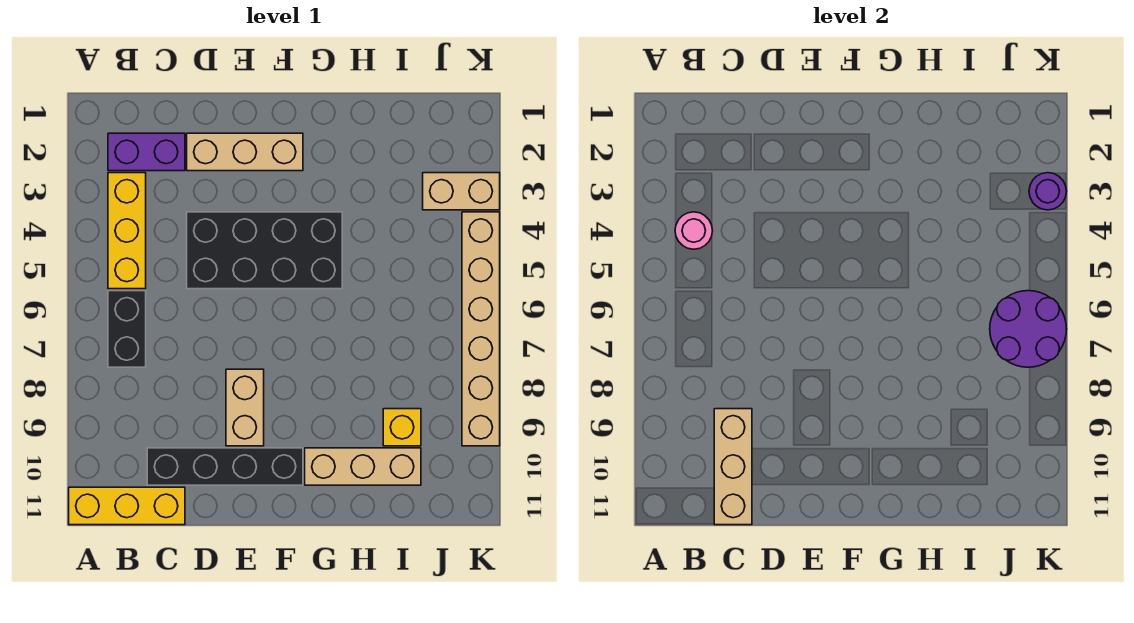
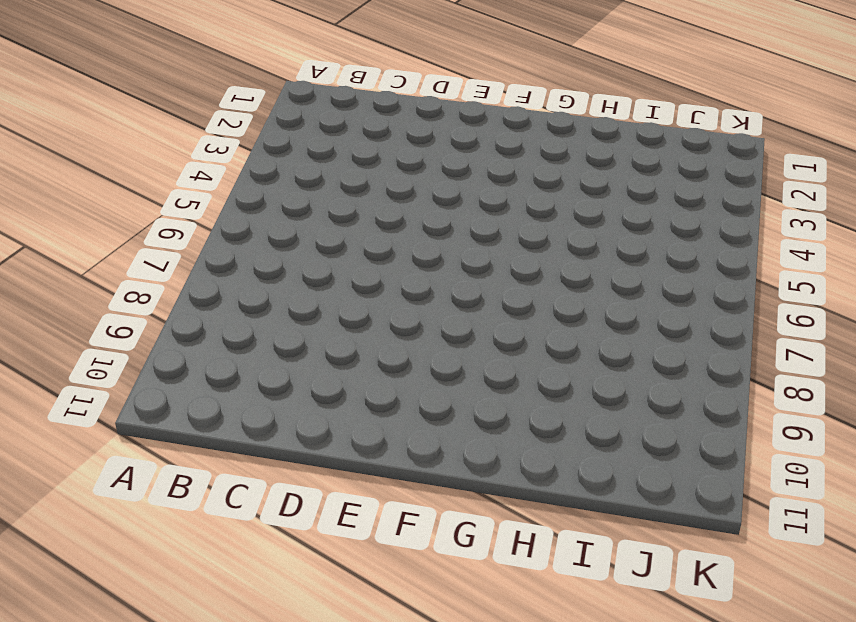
none -> yellow 1x3 brick [69,487,185,525]
none -> purple 1x2 brick [108,133,185,171]
none -> yellow 1x3 brick [108,173,146,289]

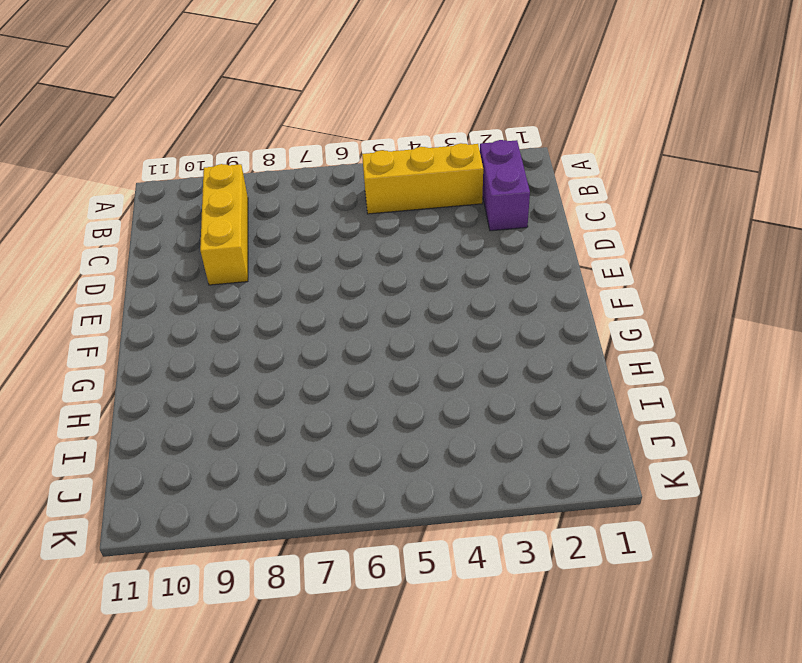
yellow 1x3 brick [200,164,248,285] -> yellow 1x3 brick moved to [69,487,185,525]
none -> black 1x2 brick [108,291,146,367]
none -> black 1x4 brick [147,448,303,485]
none -> tan 1x3 brick [187,133,303,171]

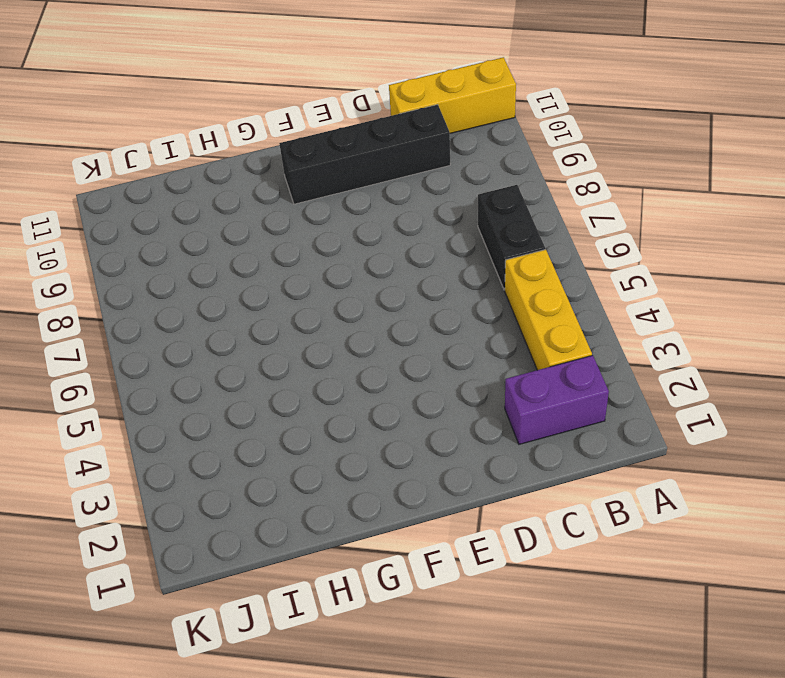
none -> tan 1x3 brick [187,133,303,171]
none -> black 2x4 brick [187,212,342,289]
none -> tan 1x2 brick [226,369,264,446]

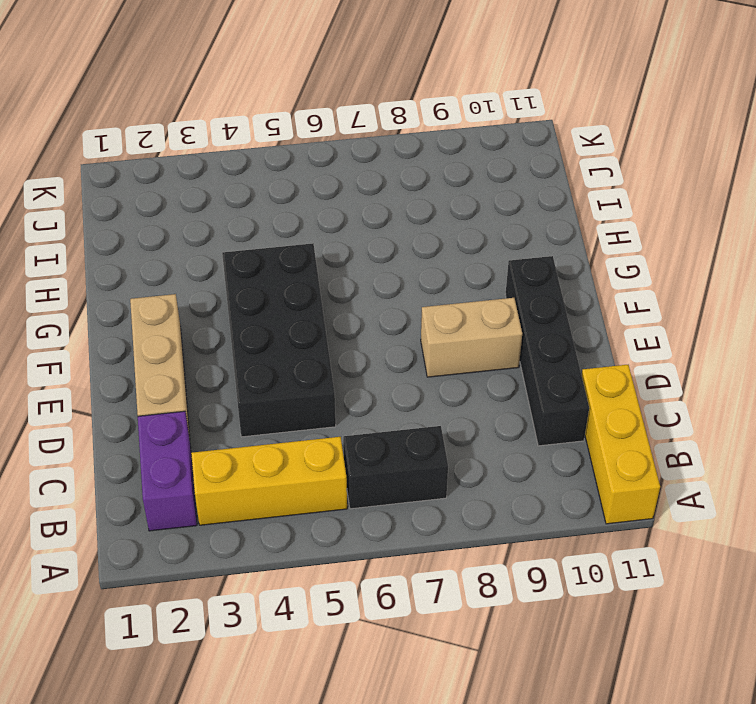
none -> tan 1x3 brick [305,448,421,485]
none -> yellow 1x1 brick [383,409,421,446]
none -> tan 1x2 brick [423,173,500,210]

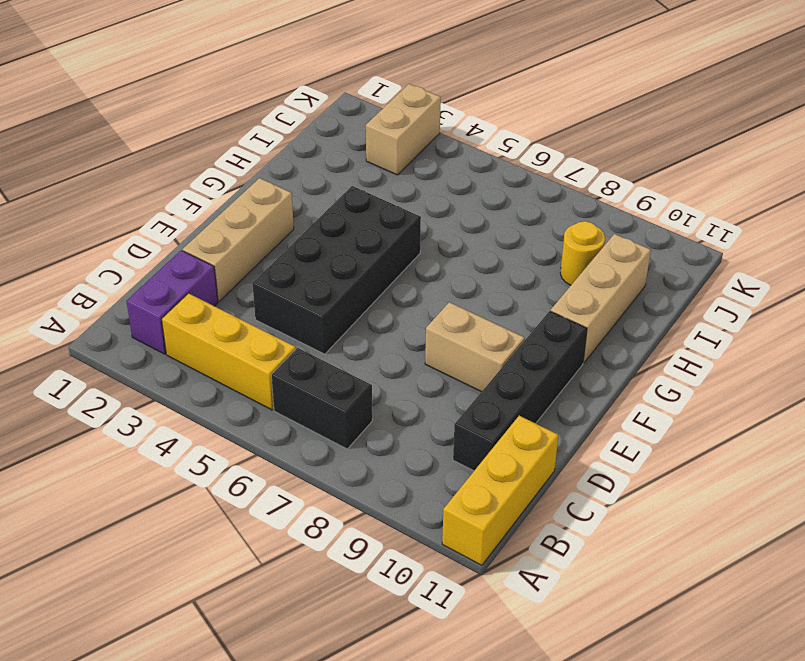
yellow 1x1 round brick [560,221,605,285] -> yellow 1x1 brick [383,409,421,446]
none -> tan 1x6 brick [462,212,500,446]
none -> pink 1x1 round brick [675,212,713,249]
none -> tan 1x3 brick [714,409,752,525]

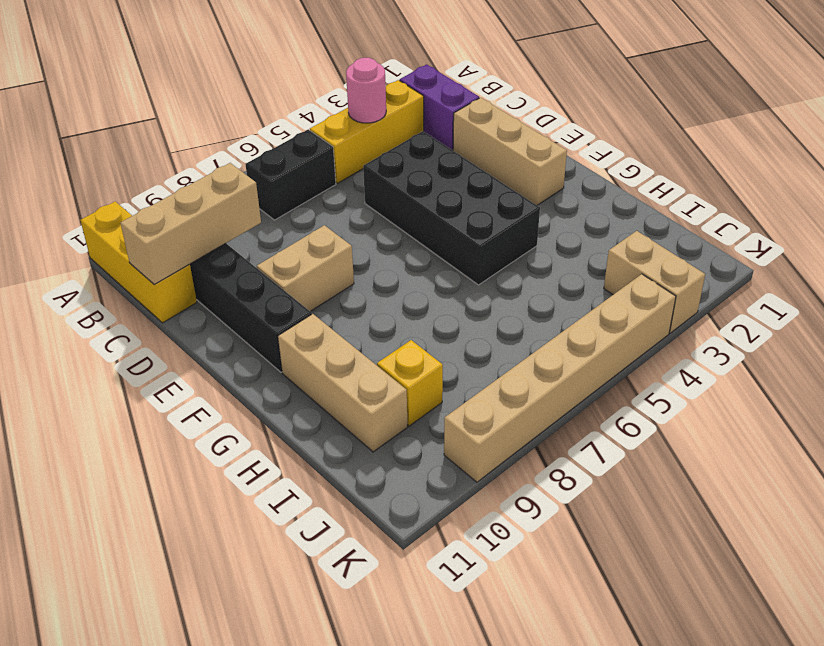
none -> purple 2x2 round brick [990,291,1066,367]
none -> purple 1x1 round brick [1029,173,1067,210]

